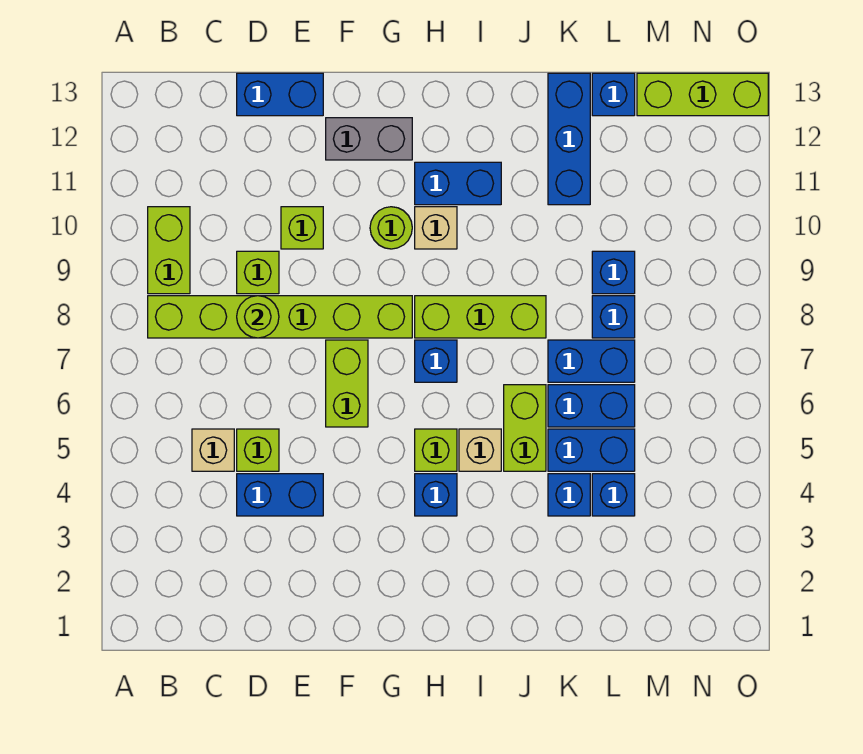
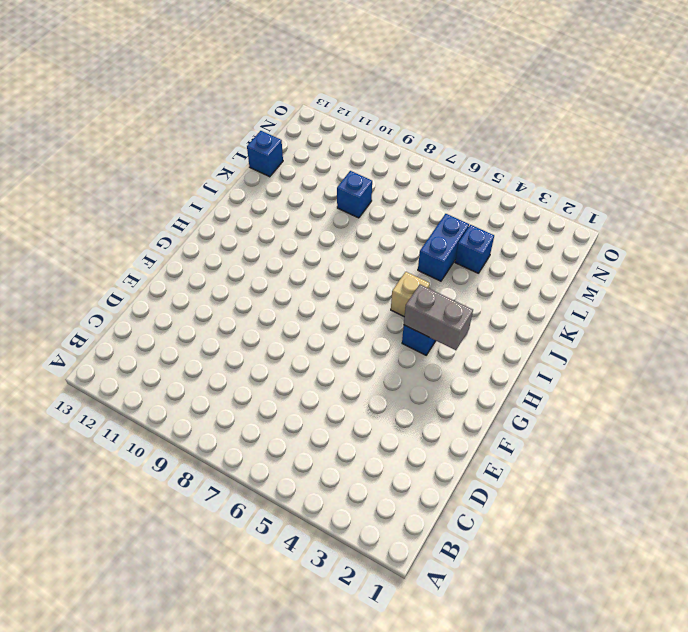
grey 1x2 brick [404,285,473,350] -> grey 1x2 brick turned to [326,118,412,160]
none -> lime 1x6 brick [148,296,412,338]
none -> lime 1x2 brick [148,207,190,294]
none -> tan 1x1 brick [192,429,234,471]
none -> blue 1x2 brick [237,474,323,516]

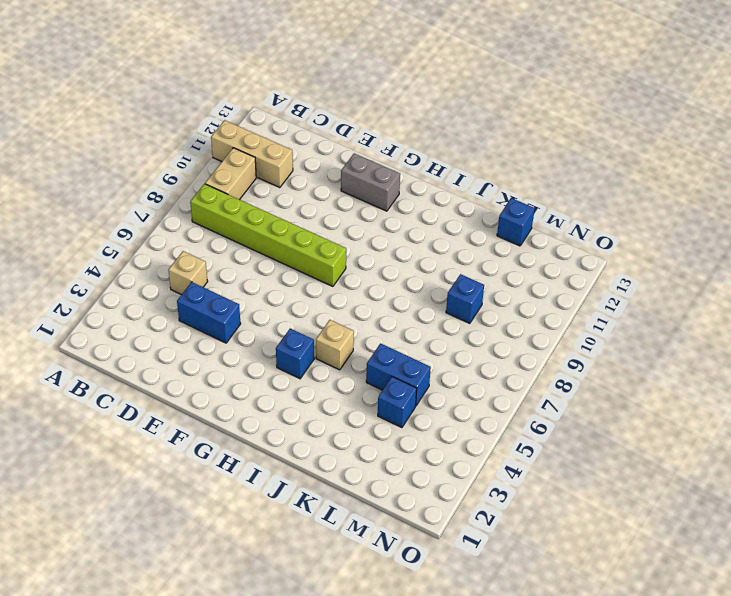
tan 1x3 brick [211,120,293,188] -> none
tan 1x2 brick [205,148,256,200] -> lime 1x2 brick [148,207,190,294]
none -> lime 1x1 brick [237,429,279,471]
none -> lime 1x1 brick [237,251,279,294]
none -> blue 1x2 brick [237,73,323,116]
none -> lime 1x1 brick [281,207,323,249]

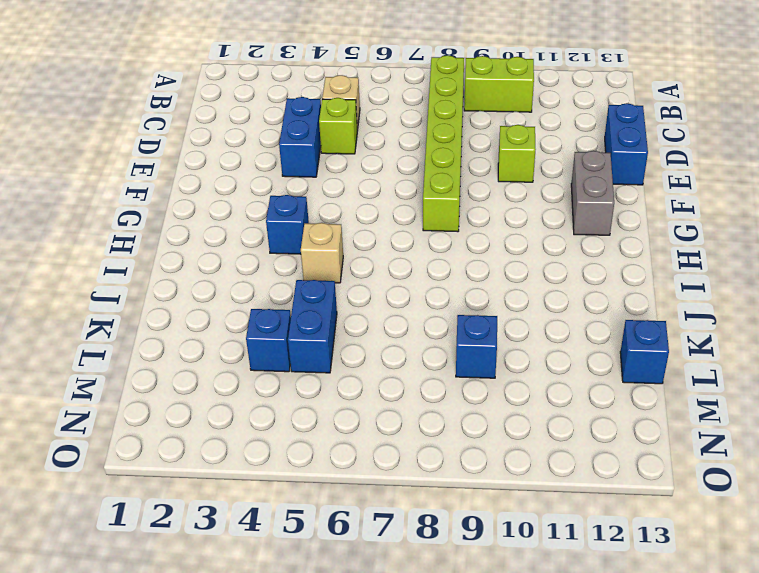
none -> lime 1x1 brick [237,251,279,294]
none -> lime 1x2 brick [326,340,368,427]
none -> lime 1x1 round brick [370,207,412,249]
none -> lime 1x1 brick [415,429,457,471]

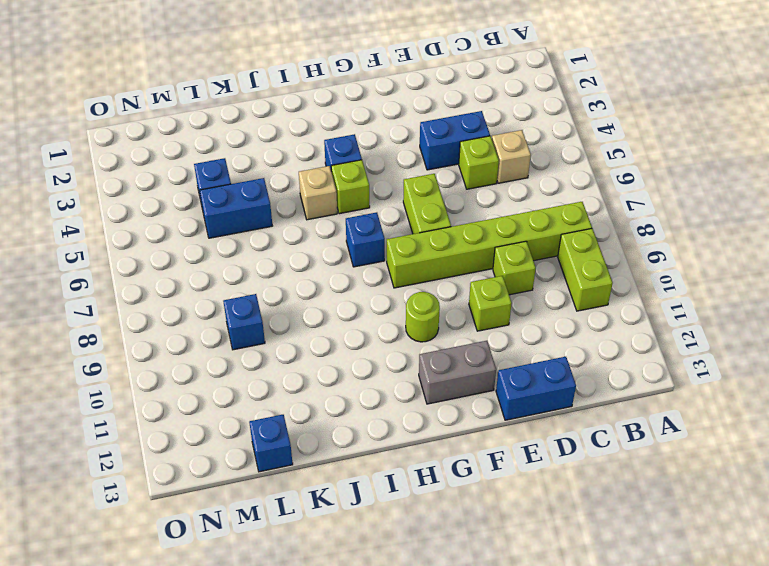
none -> lime 1x3 brick [415,296,546,338]
none -> tan 1x1 brick [415,207,457,249]
none -> blue 1x2 brick [415,162,501,205]
none -> lime 1x2 brick [504,385,546,471]

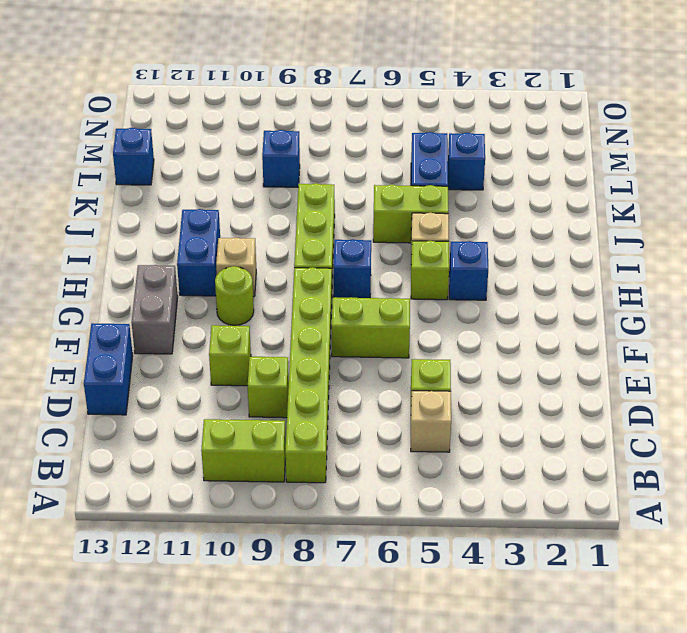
none -> blue 1x2 brick [237,474,323,516]
none -> blue 1x1 brick [548,474,590,516]
none -> blue 1x2 brick [548,385,635,427]
none -> blue 1x2 brick [548,340,635,382]

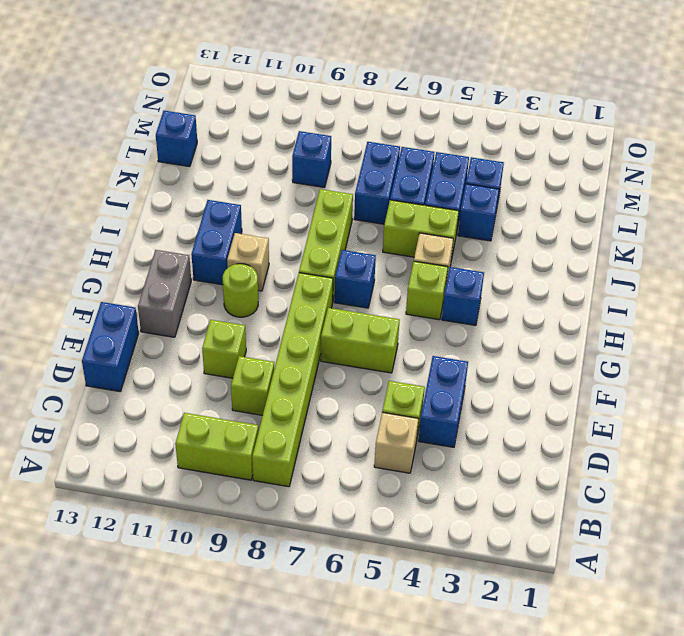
none -> blue 1x3 brick [548,73,590,205]
none -> blue 1x1 brick [592,296,635,338]
none -> lime 1x3 brick [637,73,768,116]
none -> lime 1x1 round brick [237,296,279,338]

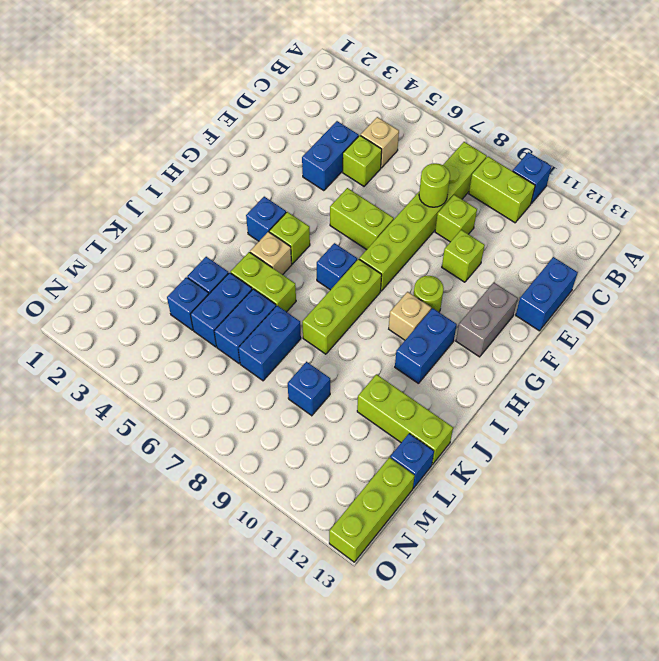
blue 1x1 brick [513,152,552,204] -> blue 1x1 brick moved to [592,296,635,338]
lime 1x3 brick [357,374,453,465] -> blue 1x3 brick [548,73,590,205]

